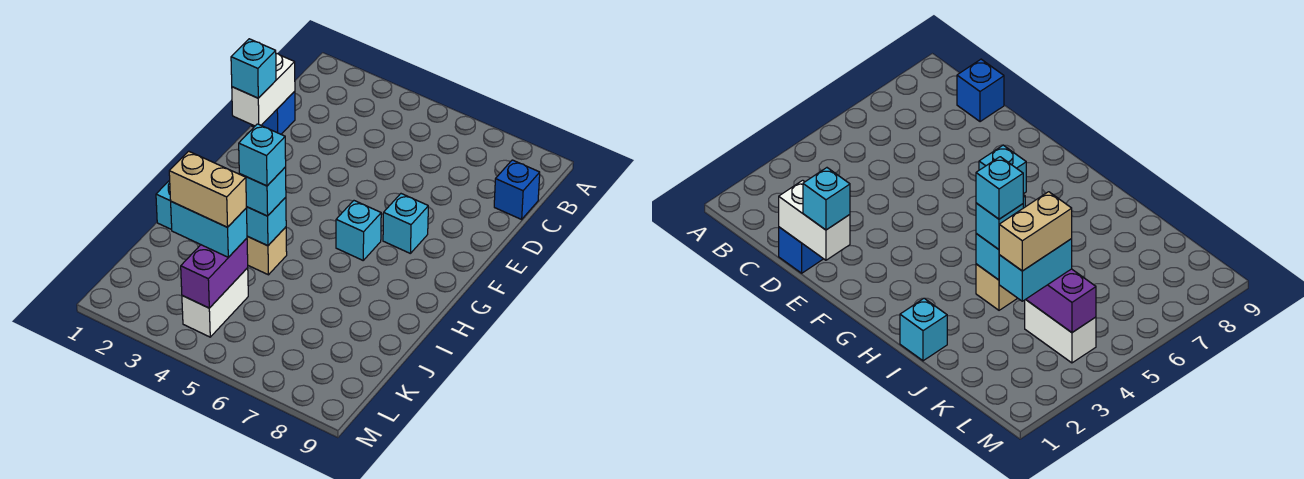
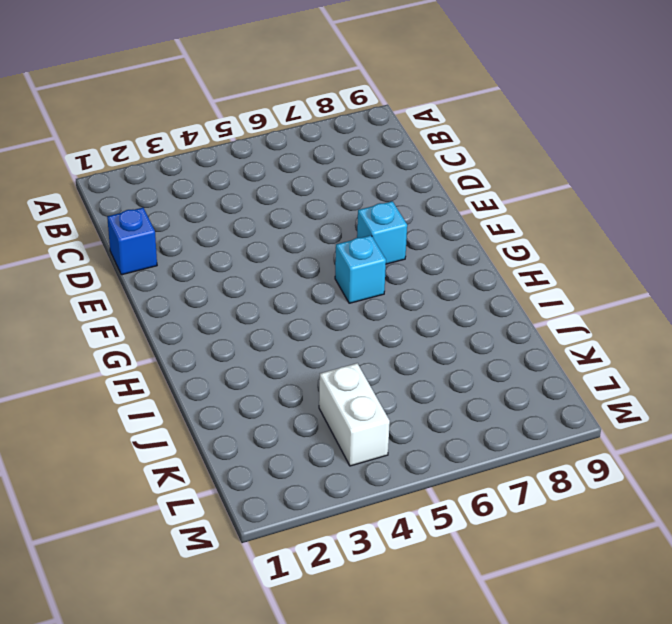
none -> blue 1x1 brick [494,160,540,219]
none -> cyan 1x1 brick [156,180,172,230]
none -> tan 1x1 brick [247,227,287,275]

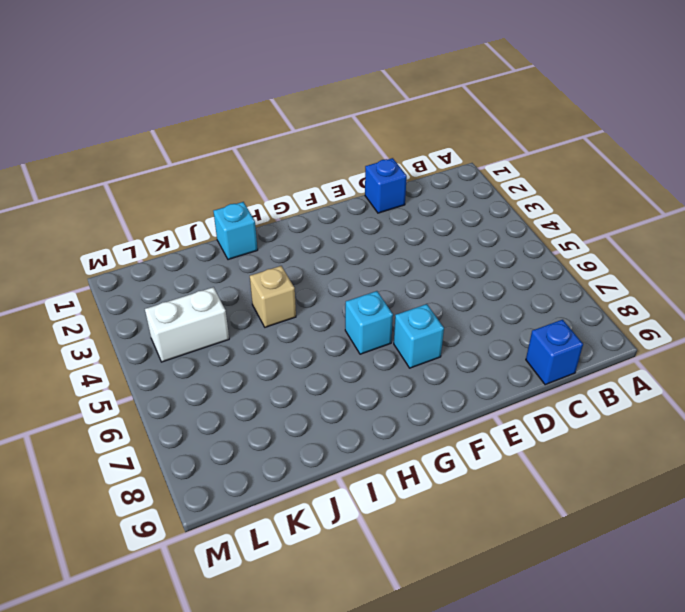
none -> white 1x2 brick [232,53,295,126]
none -> cyan 1x1 brick [246,197,286,246]
none -> purple 1x2 brick [181,238,248,308]

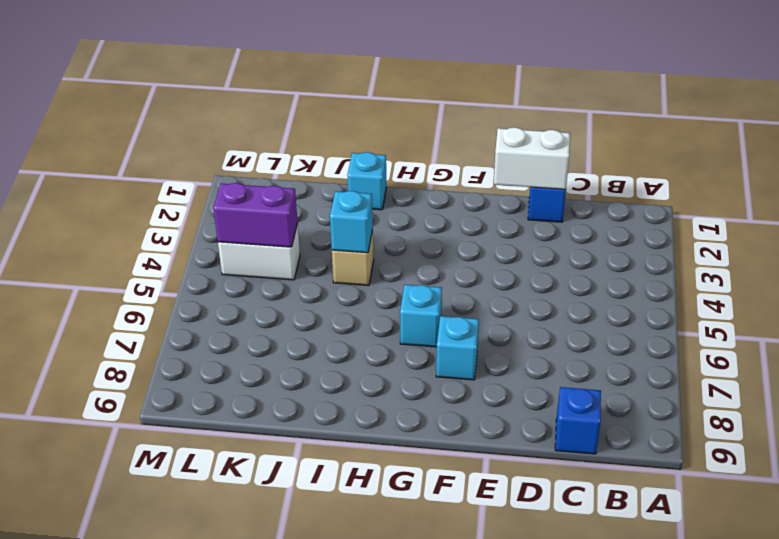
none -> cyan 1x1 brick [231,39,276,98]
none -> cyan 1x1 brick [240,167,286,216]
none -> cyan 1x2 brick [171,202,247,257]

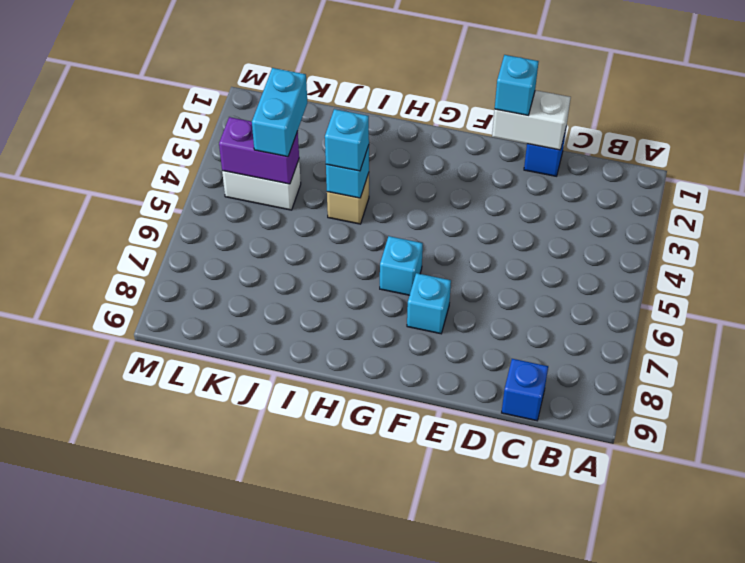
none -> cyan 1x1 brick [156,180,172,230]
none -> cyan 1x1 brick [239,124,286,186]
none -> tan 1x2 brick [169,151,246,227]

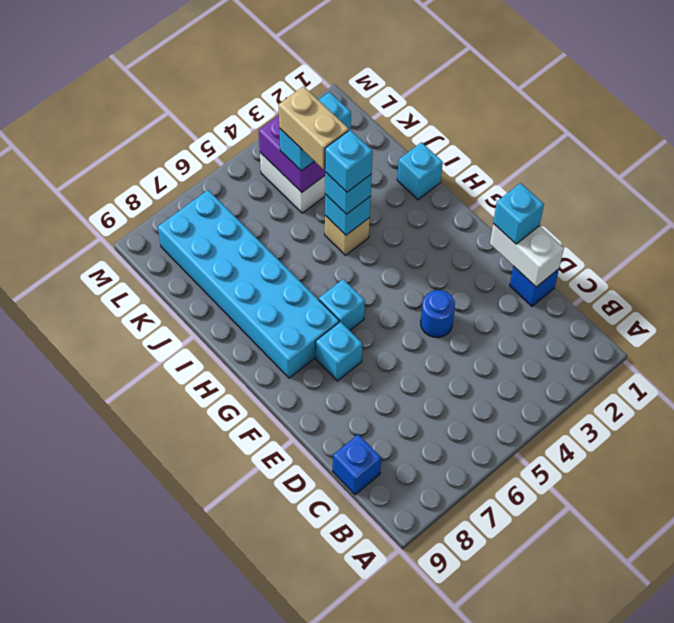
blue 1x1 round brick [421,290,455,338] -> none
cyan 2x6 brick [158,190,339,378] -> none
tan 1x2 brick [279,86,349,170] -> tan 1x2 brick turned to [169,151,246,227]

